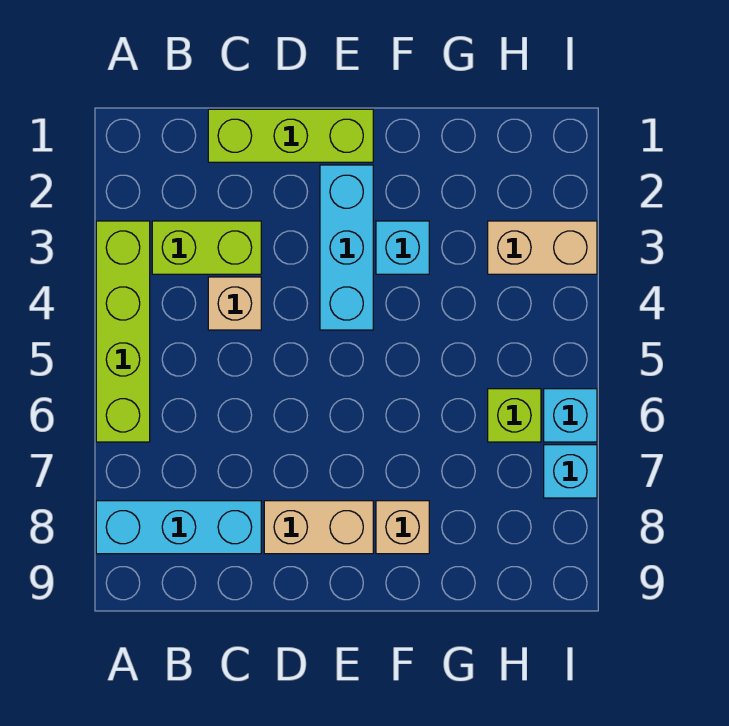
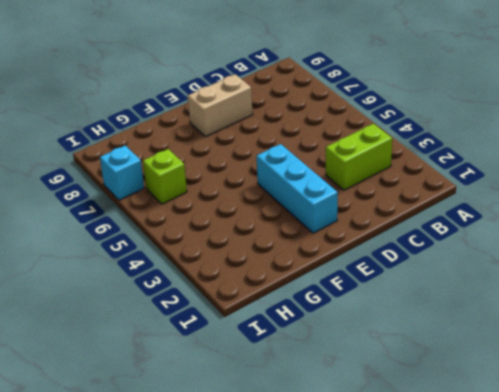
none -> lime 1x4 brick [96,221,150,442]
none -> cyan 1x3 brick [96,501,261,554]
none -> lime 1x3 brick [208,109,373,162]

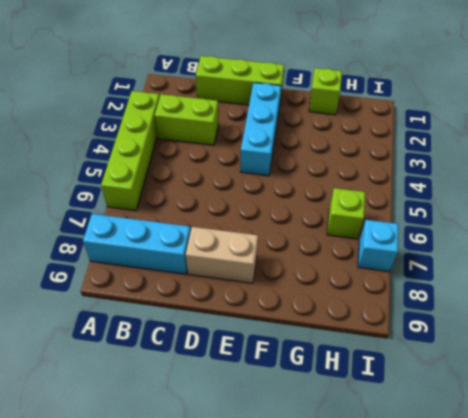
lime 1x1 brick [309,68,342,115] -> none
none -> tan 1x1 brick [208,277,261,330]
none -> cyan 1x1 brick [376,221,429,274]
none -> tan 1x1 brick [376,501,429,554]

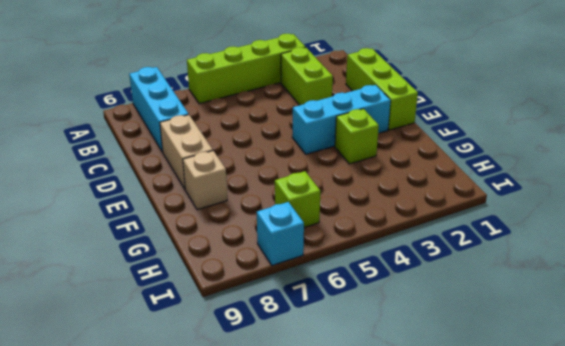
lime 1x1 brick [335,109,379,164] -> cyan 1x1 brick [376,221,429,274]
none -> tan 1x1 brick [208,277,261,330]
none -> tan 1x2 brick [488,221,597,274]
none -> cyan 1x1 brick [544,389,597,442]

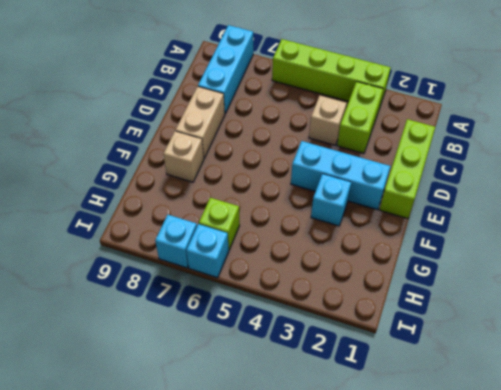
none -> tan 1x2 brick [488,221,597,274]

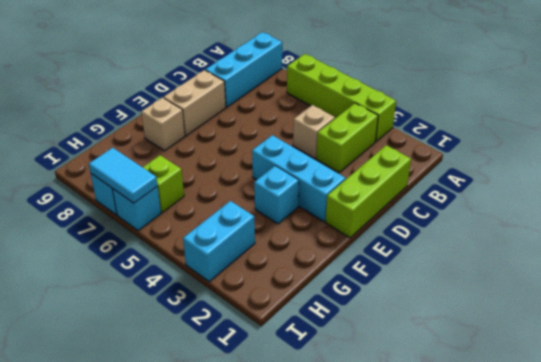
cyan 1x2 brick [183,201,255,282] -> tan 1x2 brick [488,221,597,274]
cyan 1x2 tile [89,148,158,203] -> none

